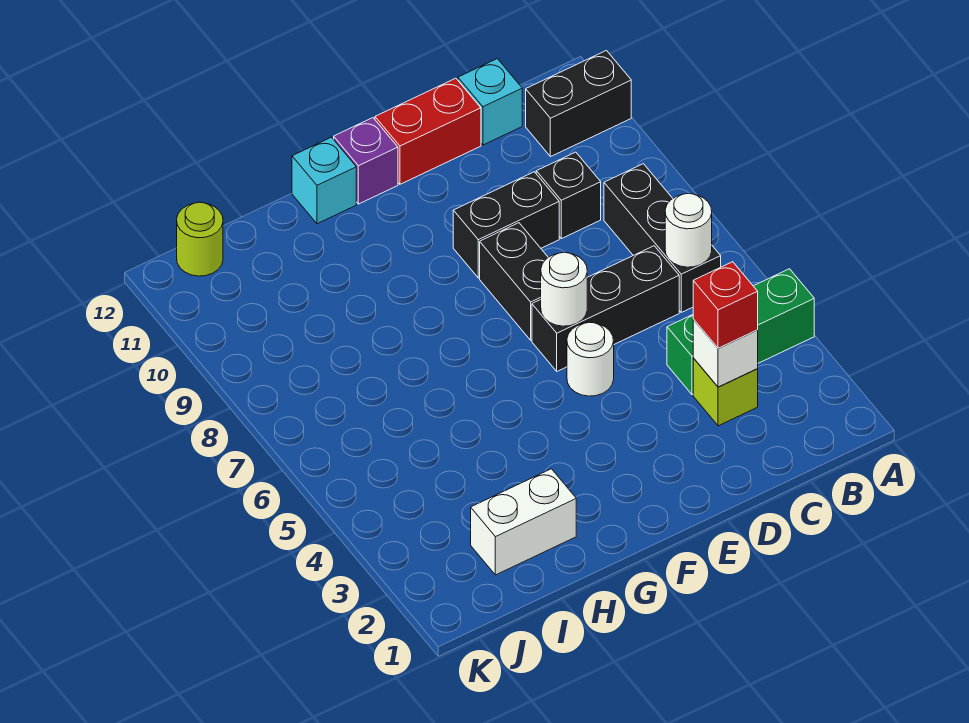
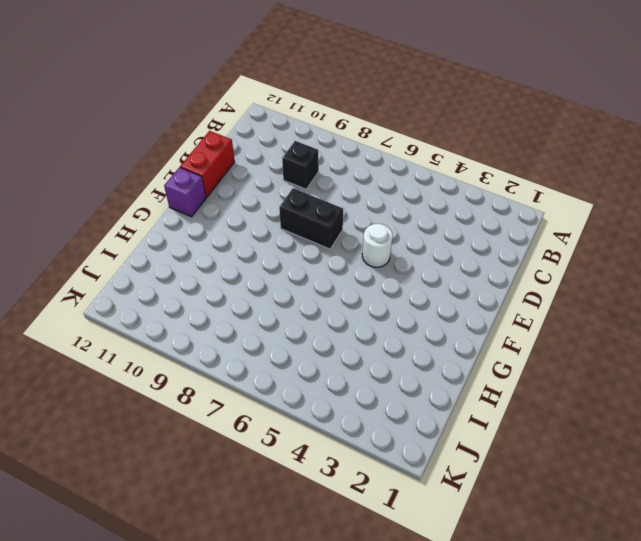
none -> green 1x3 brick [667,269,814,395]
none -> black 1x2 brick [526,51,631,157]
none -> black 1x3 brick [604,164,721,312]

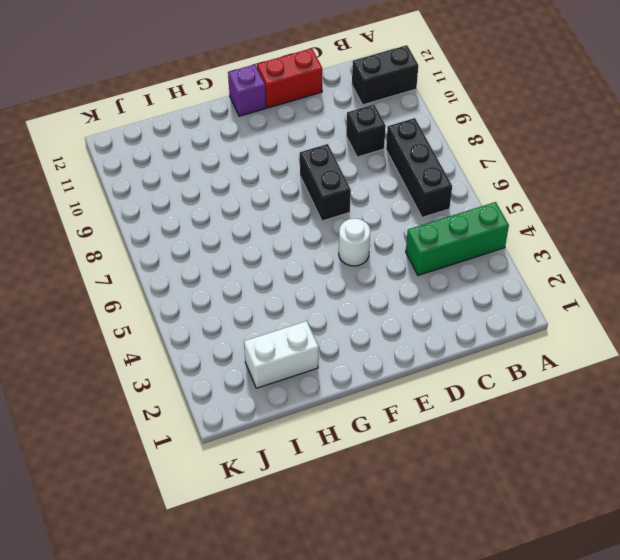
none -> lime 1x1 brick [693,358,758,426]
none -> black 1x3 brick [532,246,679,371]
none -> cyan 1x1 brick [458,59,522,145]

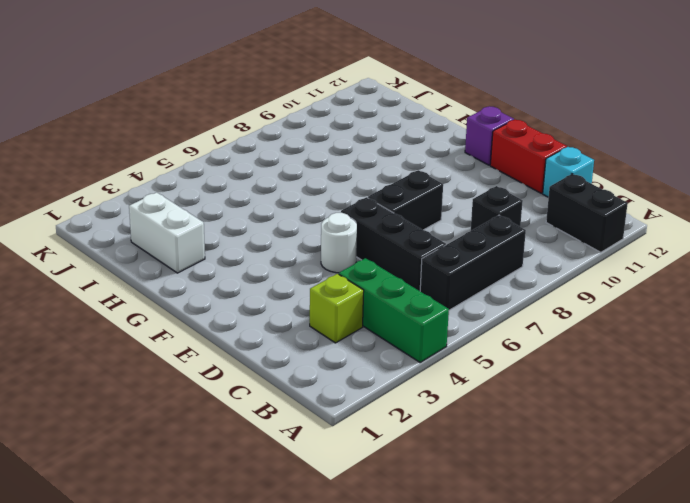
none -> black 1x2 brick [453,172,559,278]
none -> cyan 1x1 brick [292,137,356,224]
none -> lime 1x1 round brick [177,202,223,276]

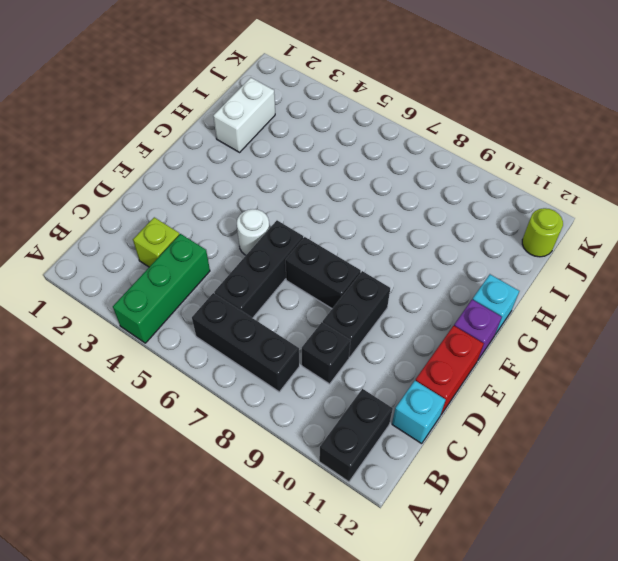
none -> white 1x1 round brick [665,194,712,267]
none -> white 1x1 brick [693,319,758,387]
none -> white 1x1 round brick [541,253,587,326]

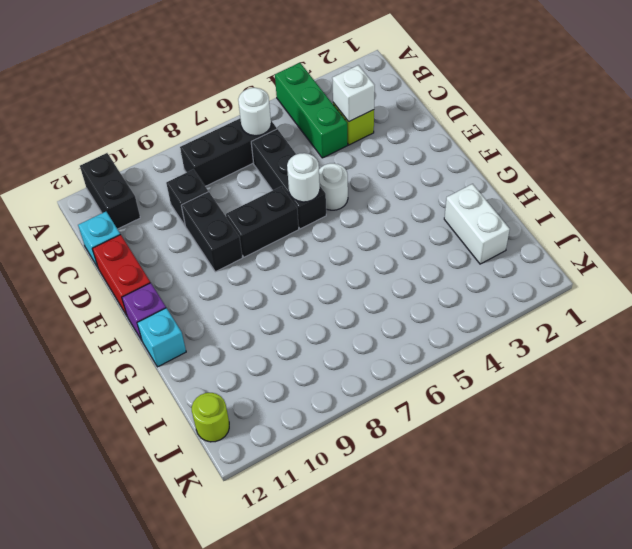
none -> red 1x1 brick [693,262,758,348]

